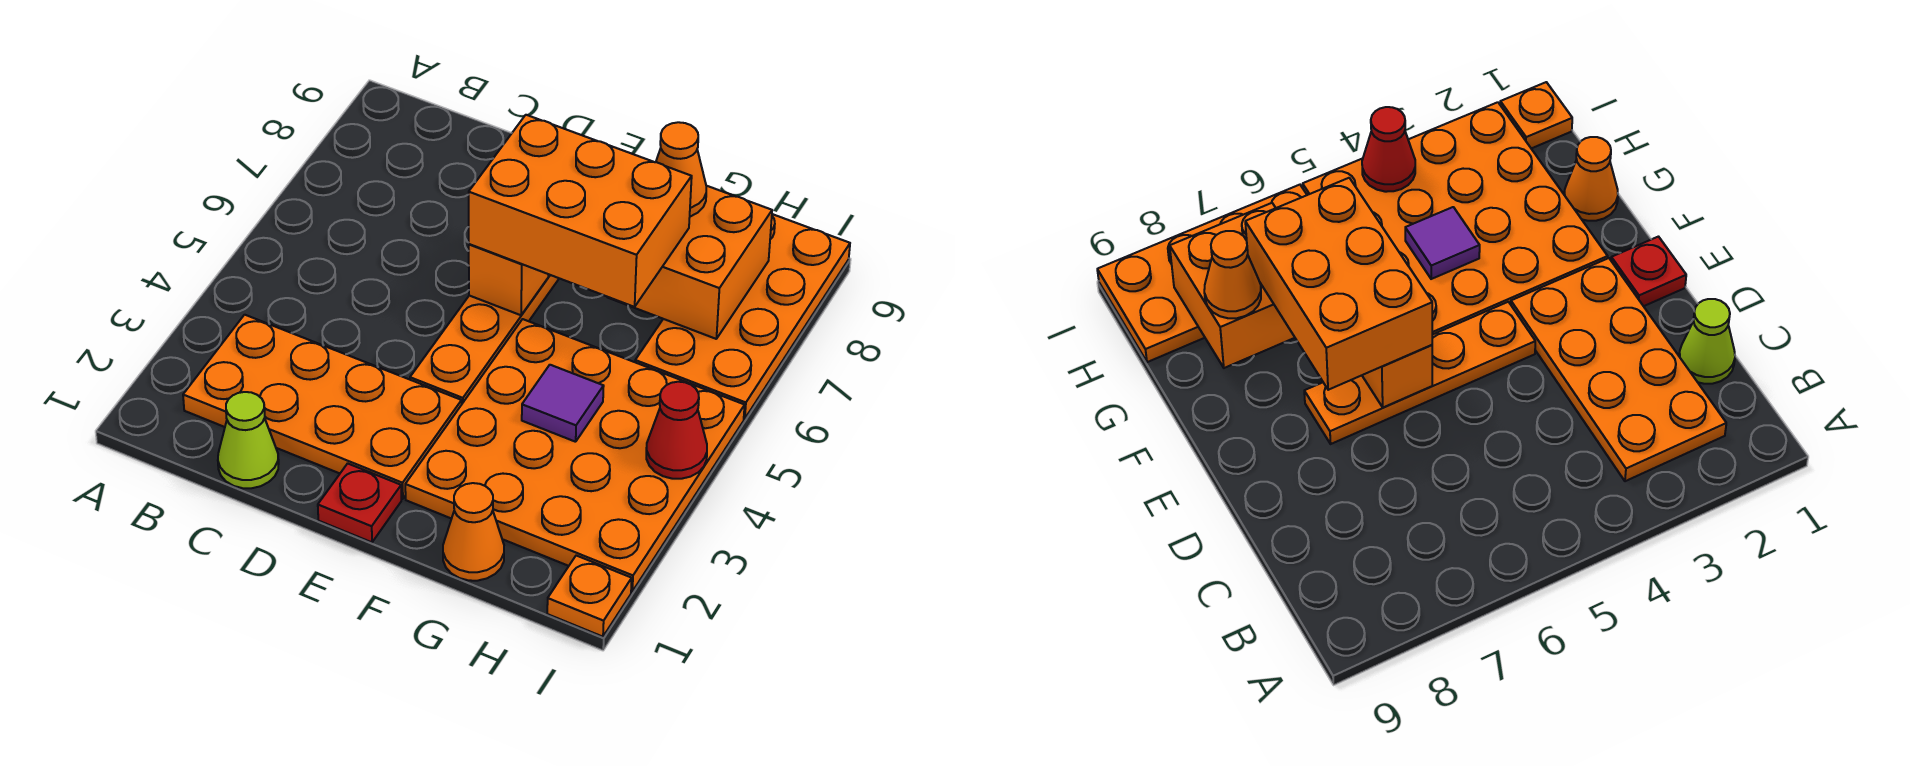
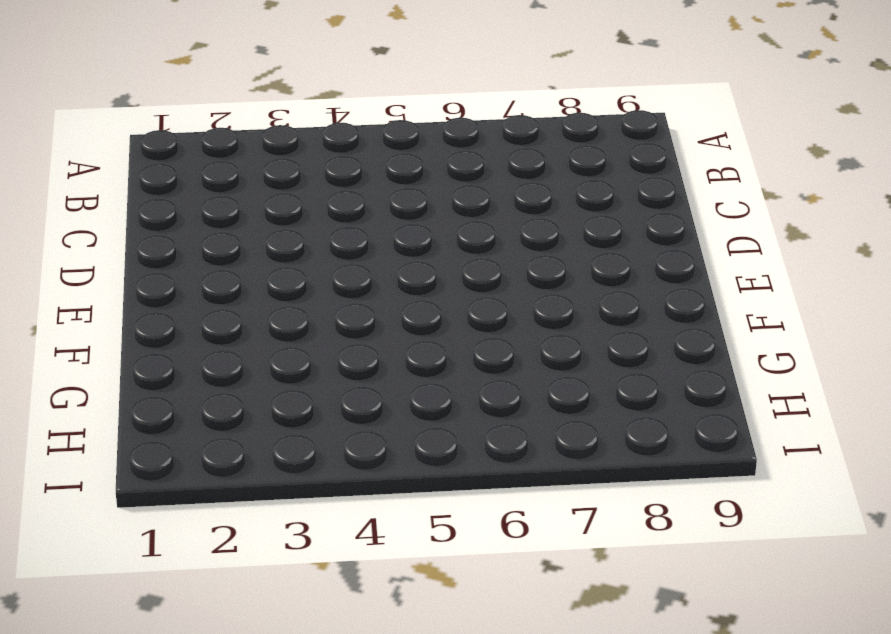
none -> orange 2x4 plate [183,315,462,499]
none -> lime 1x1 cone [218,392,279,488]
none -> red 1x1 plate [318,463,401,542]

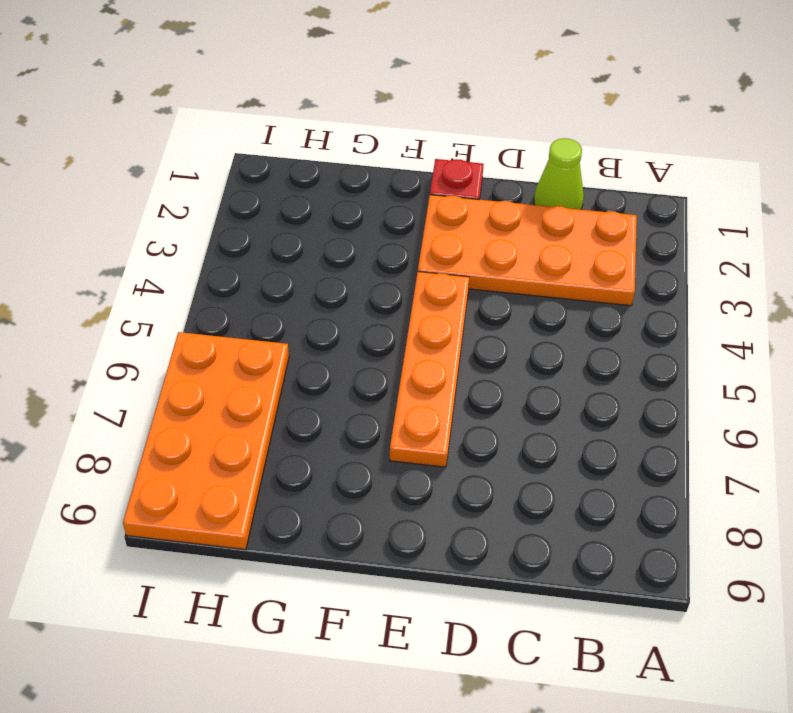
none -> orange 4x4 plate [405,319,745,591]
none -> orange 1x1 cone [443,483,504,581]
none -> orange 1x1 plate [547,556,632,637]

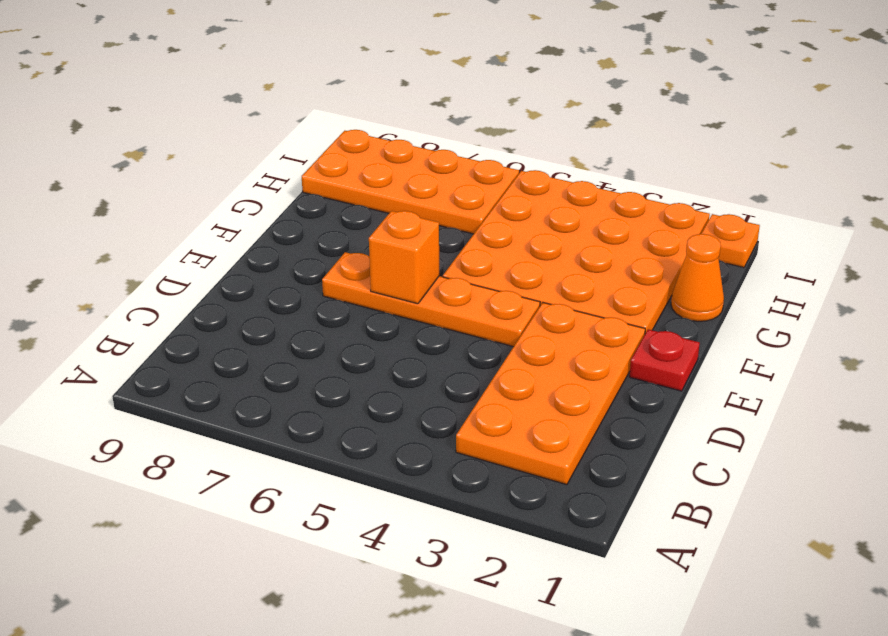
none -> lime 1x1 cone [218,392,279,488]
none -> purple 1x1 tile [522,365,604,442]
none -> orange 2x2 brick [608,186,772,339]

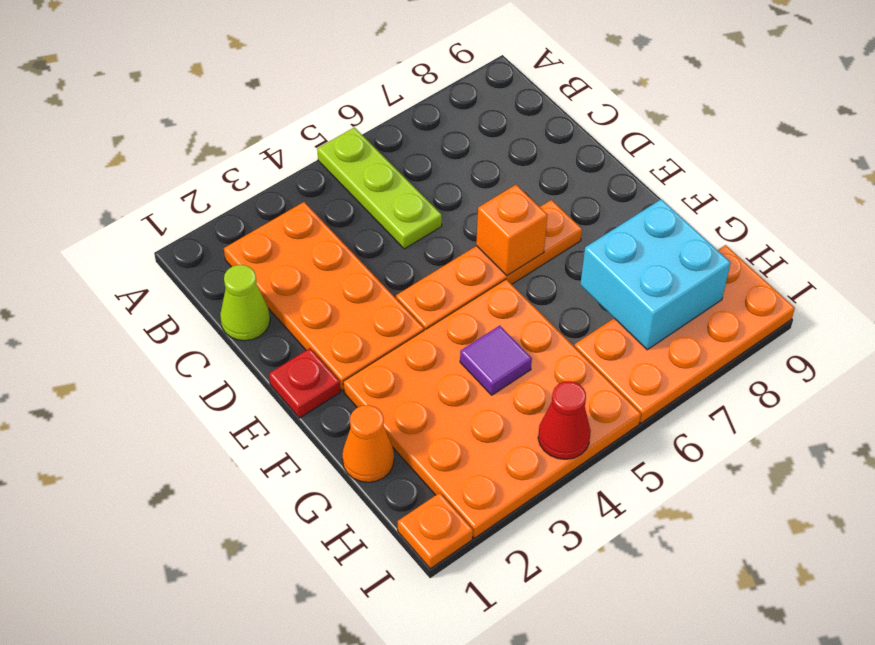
lime 1x3 plate [317,127,442,249] -> none
cyan 2x2 brick [580,199,731,350] -> orange 2x2 brick [608,186,772,339]
none -> orange 2x3 brick [469,115,692,307]
none -> orange 1x1 cone [656,122,706,217]

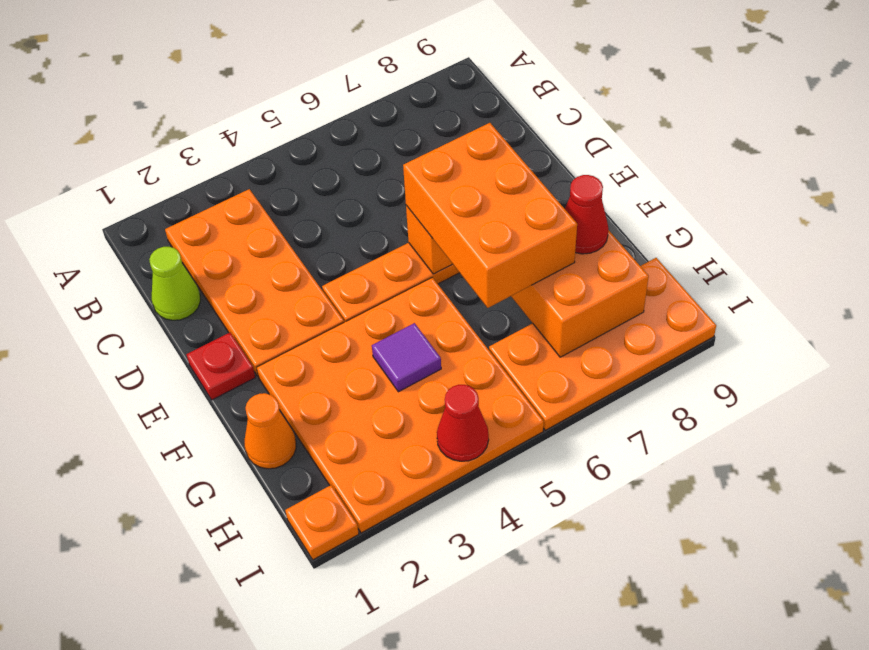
red 1x1 cone [565,175,609,254] -> orange 1x1 cone [656,122,706,217]

